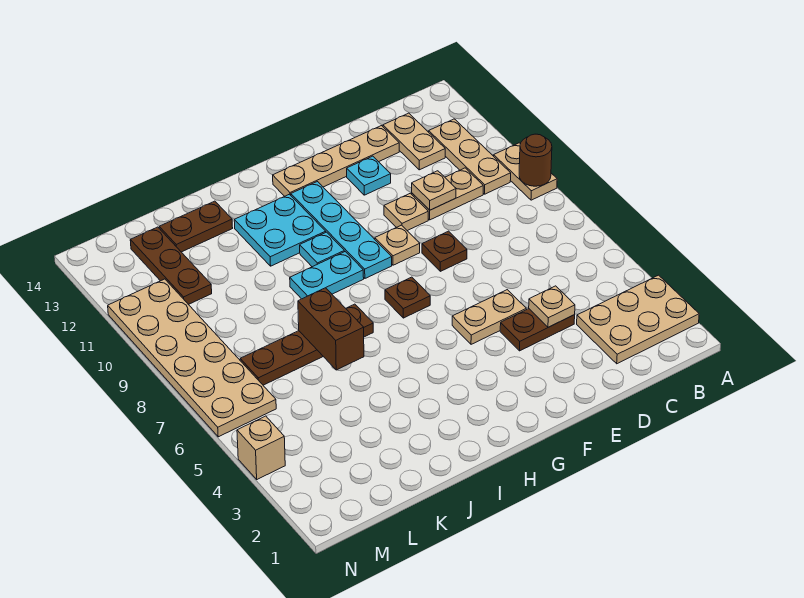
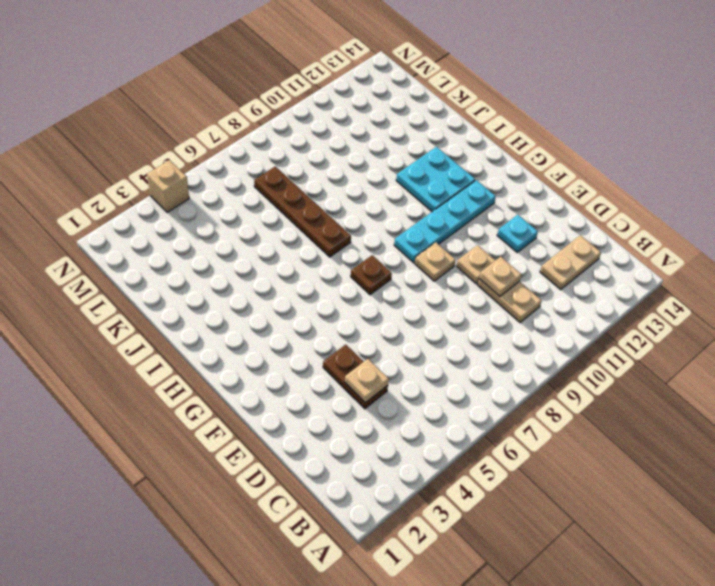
none -> tan 2x3 plate [577,275,699,364]
none -> tan 1x2 plate [494,143,557,200]
none -> tan 1x3 plate [429,119,511,194]

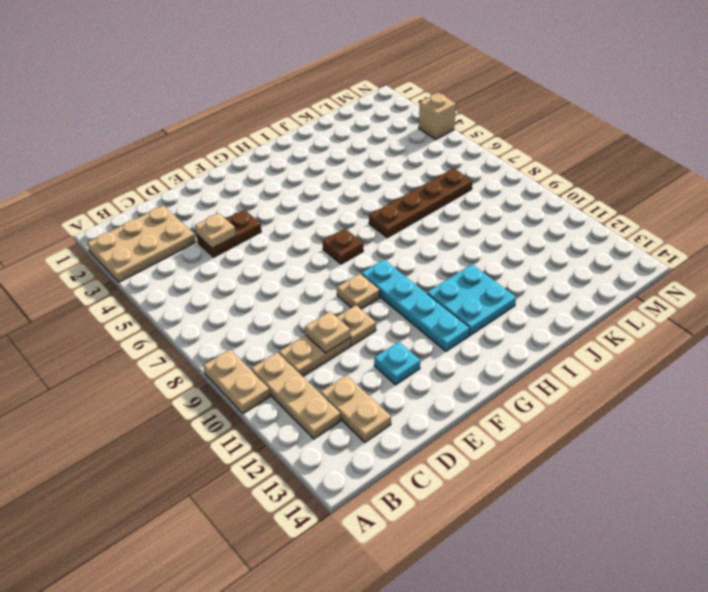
none -> tan 1x4 plate [273,126,399,196]
none -> tan 1x2 plate [452,290,526,344]
none -> brown 1x1 plate [422,231,467,271]

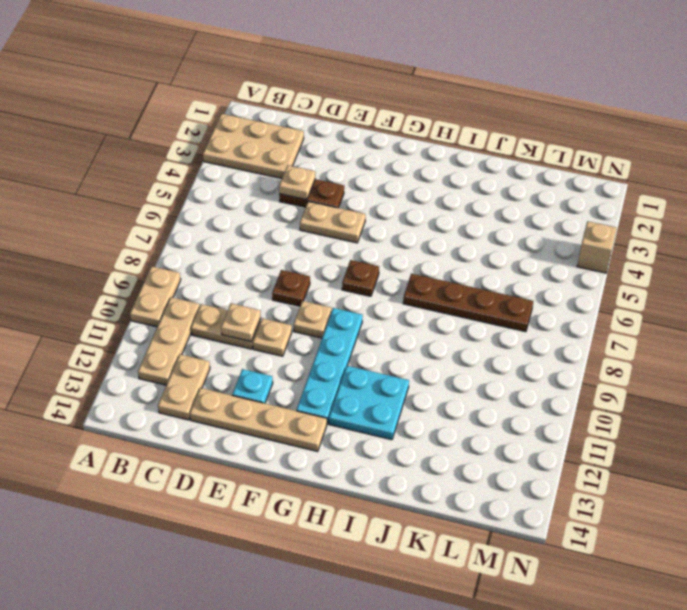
none -> cyan 1x2 plate [290,252,364,299]
none -> cyan 1x1 plate [300,232,344,267]
none -> brown 1x2 plate [159,201,233,252]

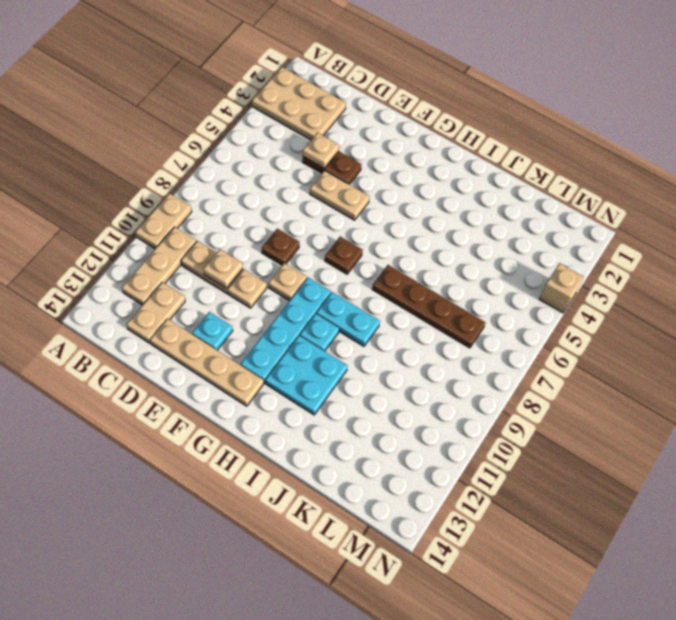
none -> brown 1x2 plate [159,201,233,252]
none -> brown 1x3 plate [130,227,212,305]
none -> tan 2x6 plate [108,279,276,437]

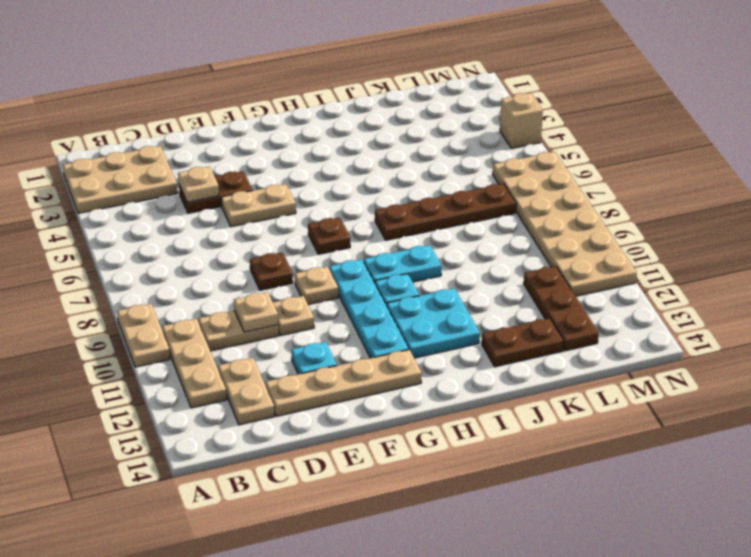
none -> brown 1x1 round brick [519,134,552,186]
none -> brown 1x2 brick [298,288,364,370]

